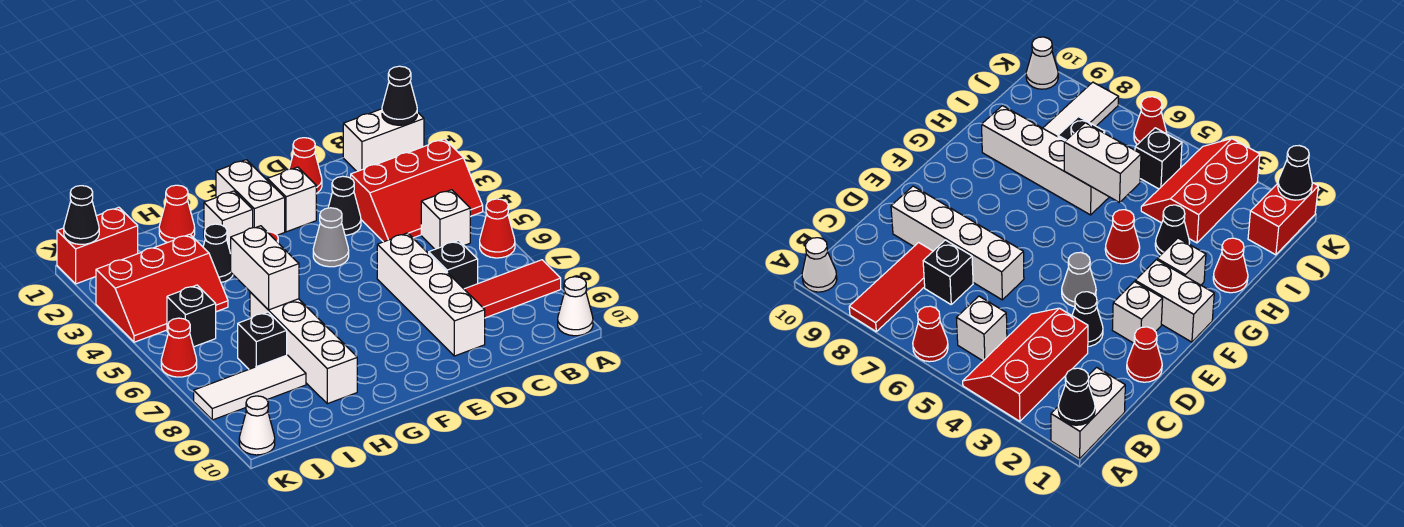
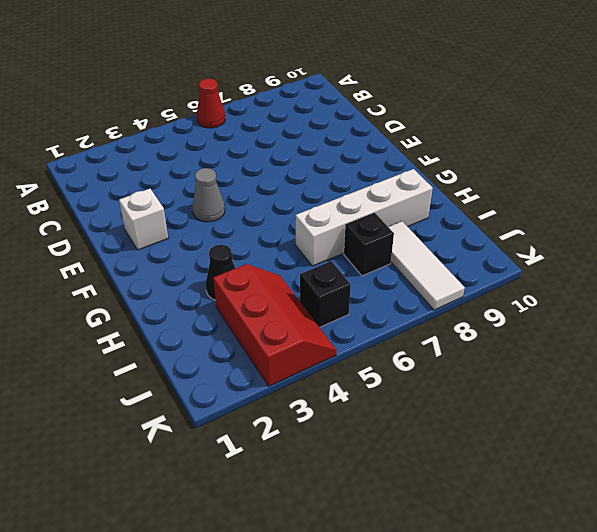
none -> white 1x2 brick [343,109,424,171]
none -> red 2x3 slope [351,139,483,242]
none -> red 1x3 tile [464,260,561,318]

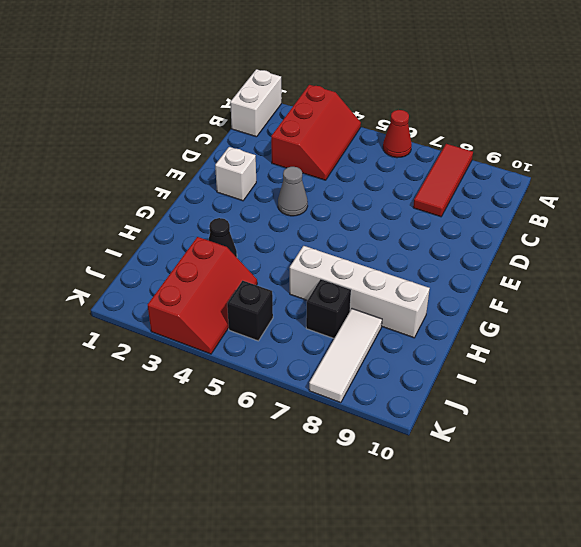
none -> white 1x1 cone [558,277,593,336]
none -> white 1x1 brick [421,190,470,249]
none -> black 1x1 brick [429,241,478,289]

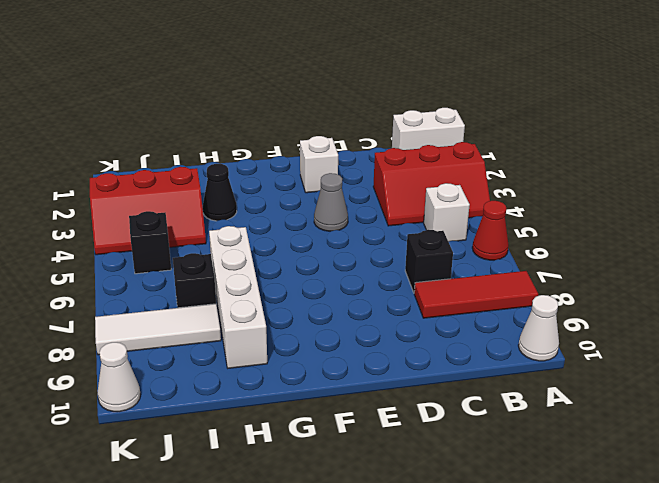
none -> red 1x1 cone [289,138,322,193]
none -> black 1x1 cone [328,176,361,235]
none -> white 1x4 brick [377,233,485,356]

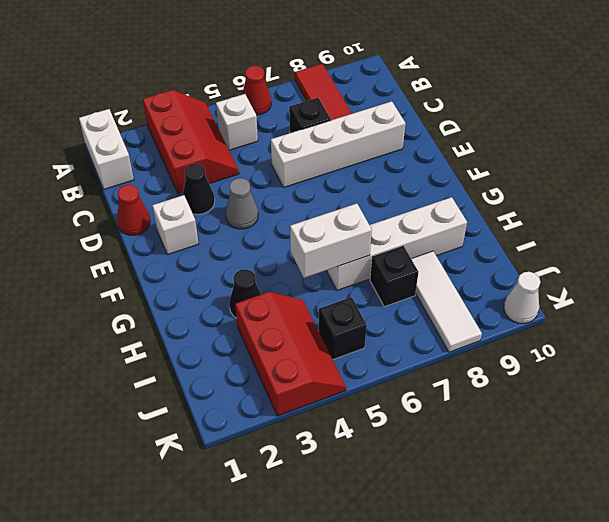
none -> white 1x1 cone [558,277,593,336]
none -> white 1x2 brick [216,160,285,235]
none -> white 1x1 brick [204,191,253,253]

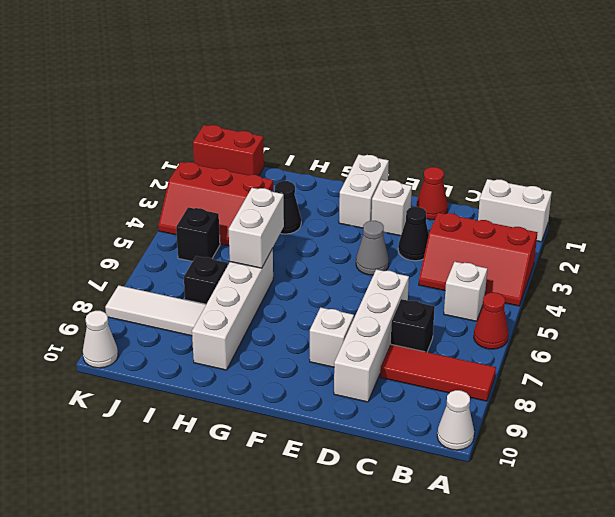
white 1x1 brick [310,307,354,367] -> white 1x1 brick moved to [204,191,253,253]
none -> red 1x1 cone [1105,210,1140,264]
none -> red 1x1 cone [159,185,195,242]
none -> red 1x1 cone [161,318,197,377]

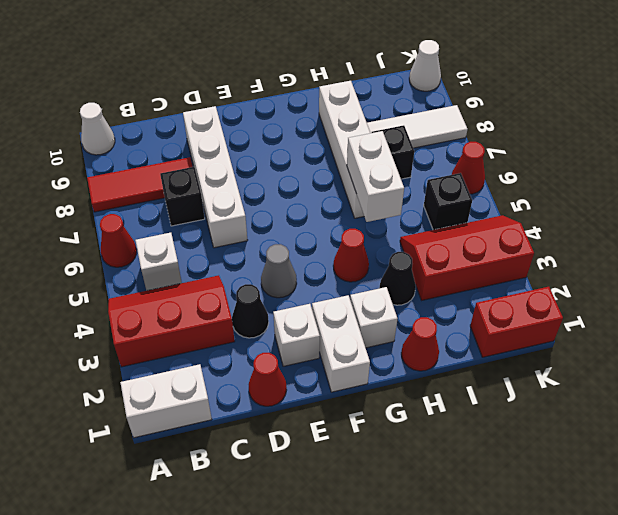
none -> black 1x1 cone [382,66,417,125]
none -> black 1x1 cone [64,186,99,245]

